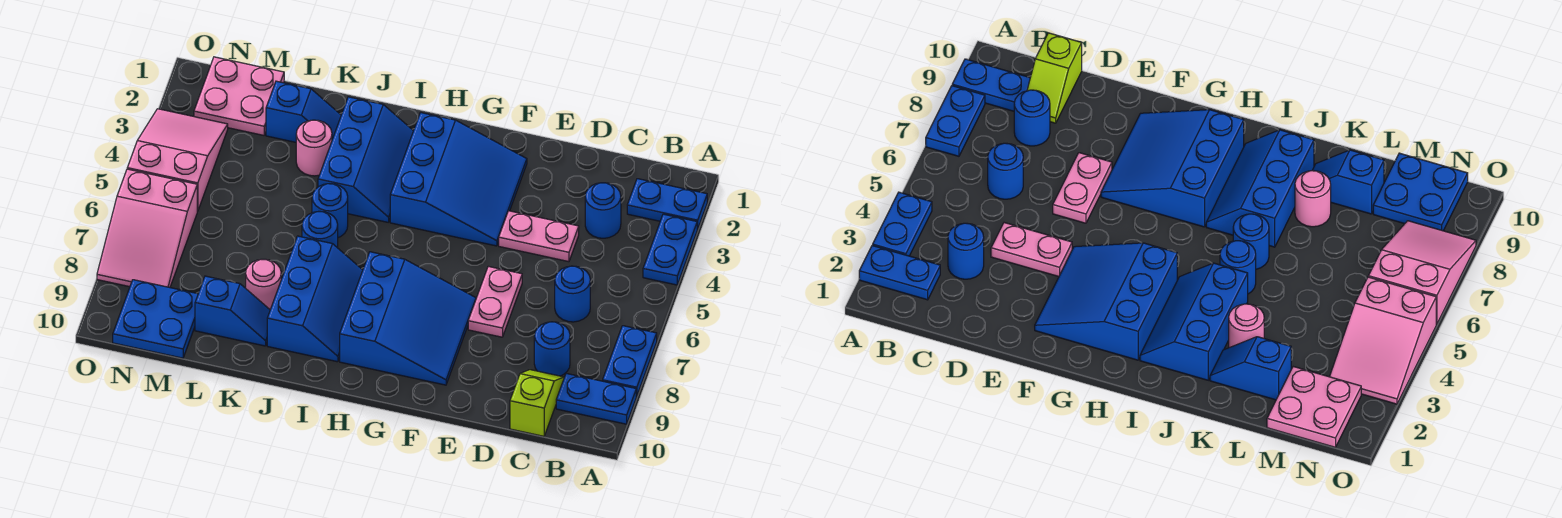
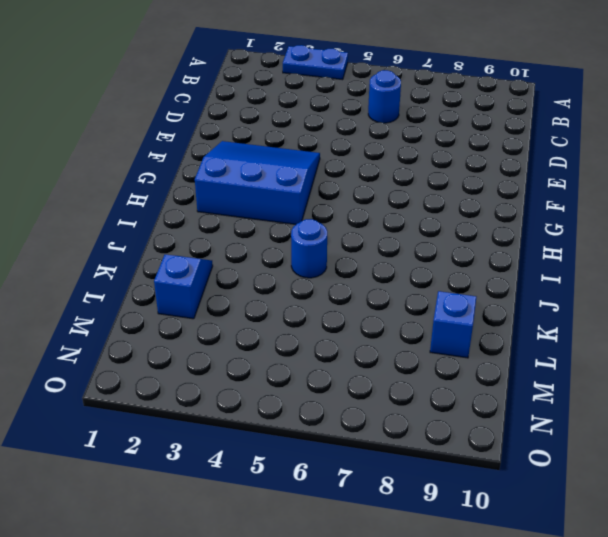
none -> blue 1x2 plate [627,179,707,229]
none -> blue 1x2 plate [603,326,657,396]
none -> blue 1x2 plate [556,373,636,424]

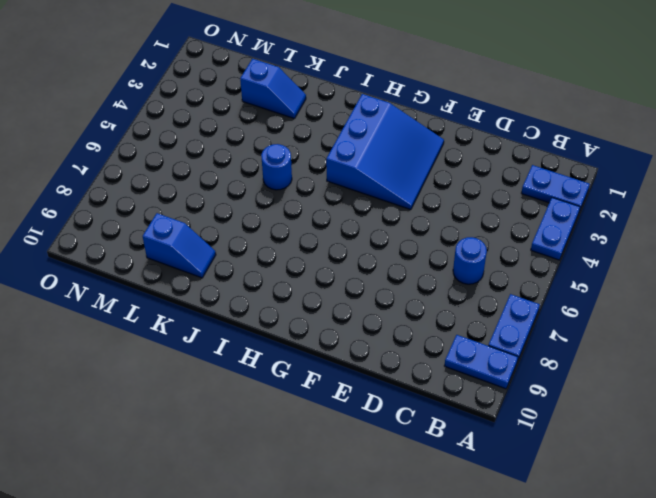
none -> blue 1x1 round brick [585,183,621,238]
none -> blue 1x1 round brick [534,322,570,376]
none -> lime 1x2 slope [510,370,564,436]

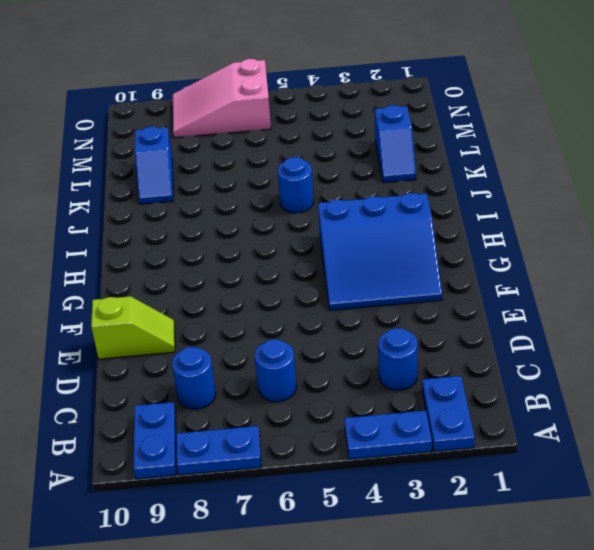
lime 1x2 slope [91,296,175,359] -> lime 1x2 slope moved to [510,370,564,436]
none -> pink 1x2 plate [499,211,579,262]
none -> pink 1x2 plate [468,266,522,337]
none -> blue 3x3 slope [340,252,476,385]

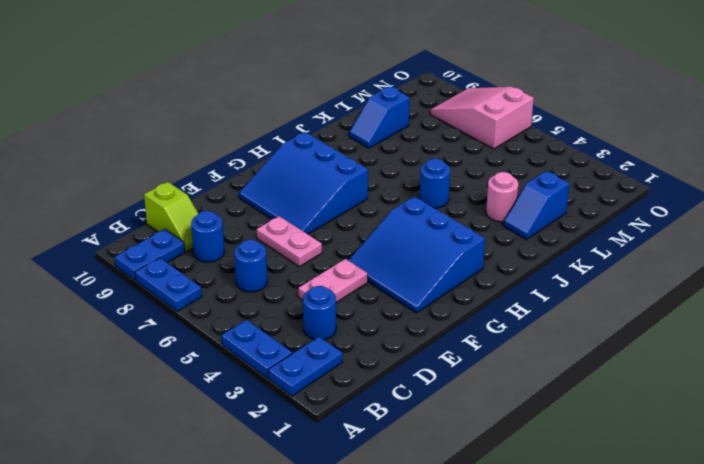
none -> blue 2x3 slope [318,97,413,222]
none -> blue 2x3 slope [267,236,363,362]
none -> blue 1x1 round brick [302,211,338,248]

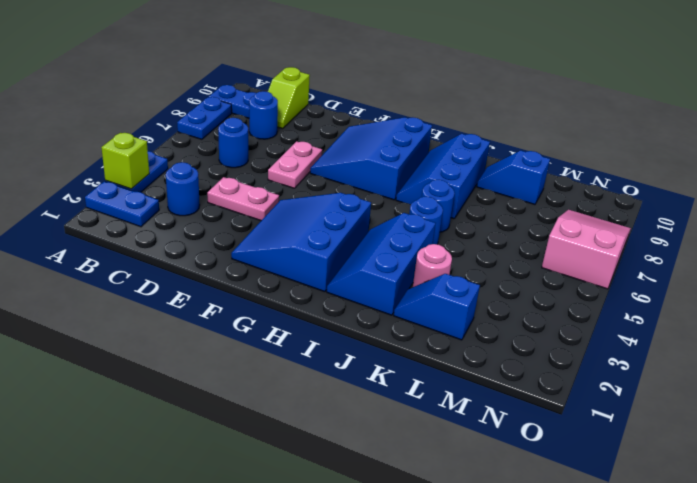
lime 1x1 brick [101,133,149,189] -> none
none -> pink 1x1 round brick [246,259,281,310]
none -> pink 2x2 plate [194,57,284,135]
none -> blue 2x2 plate [113,280,198,358]

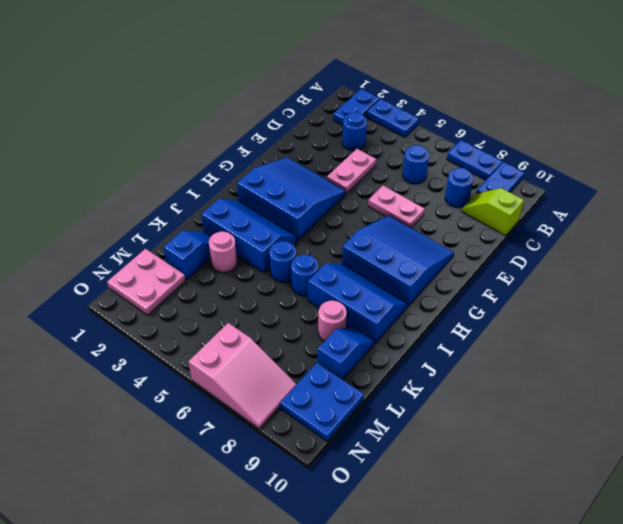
none -> pink 2x3 slope [127,109,228,211]

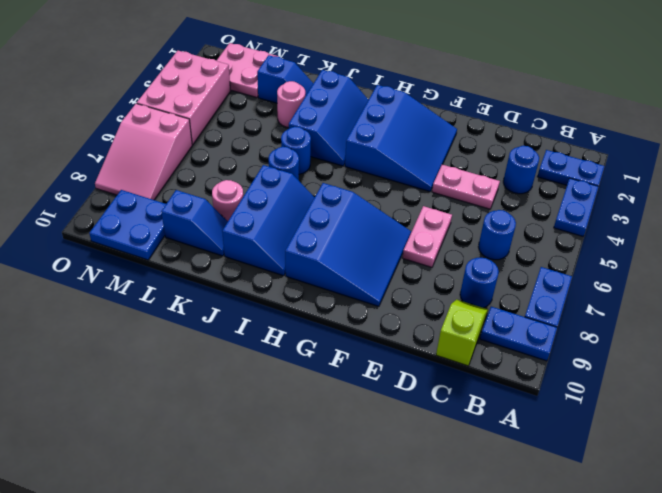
pink 2x3 brick [137,51,231,145] -> pink 2x3 slope [127,109,228,211]

